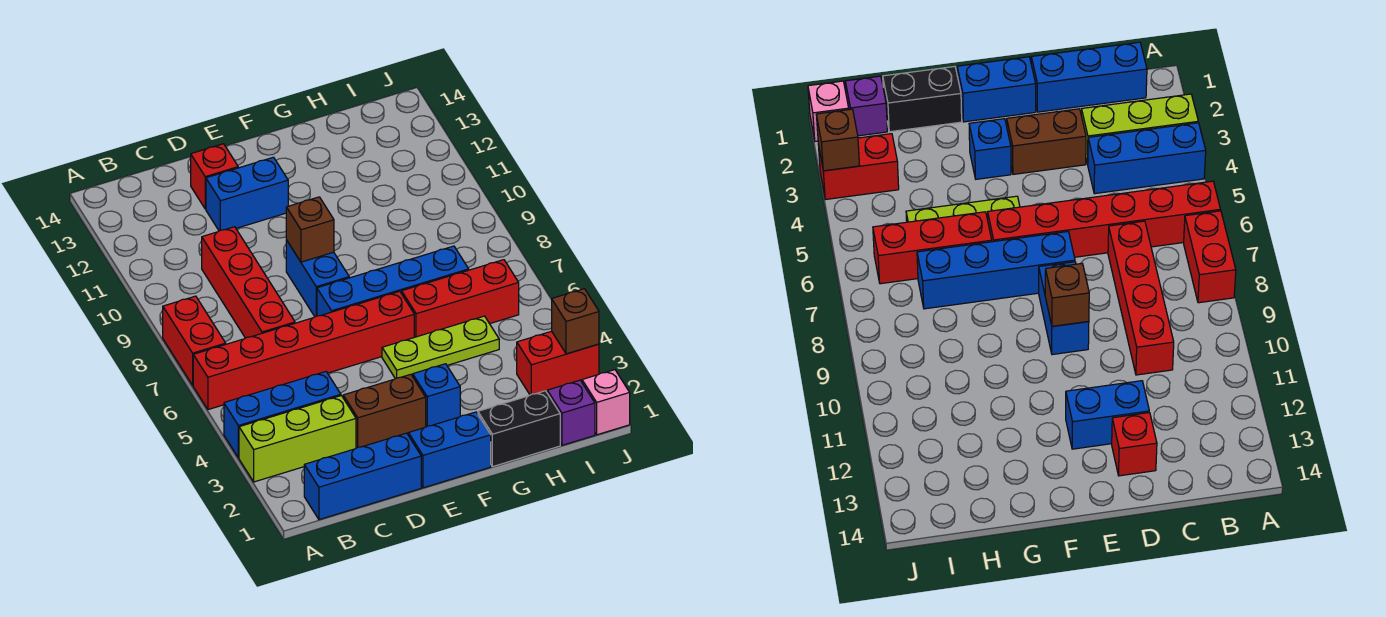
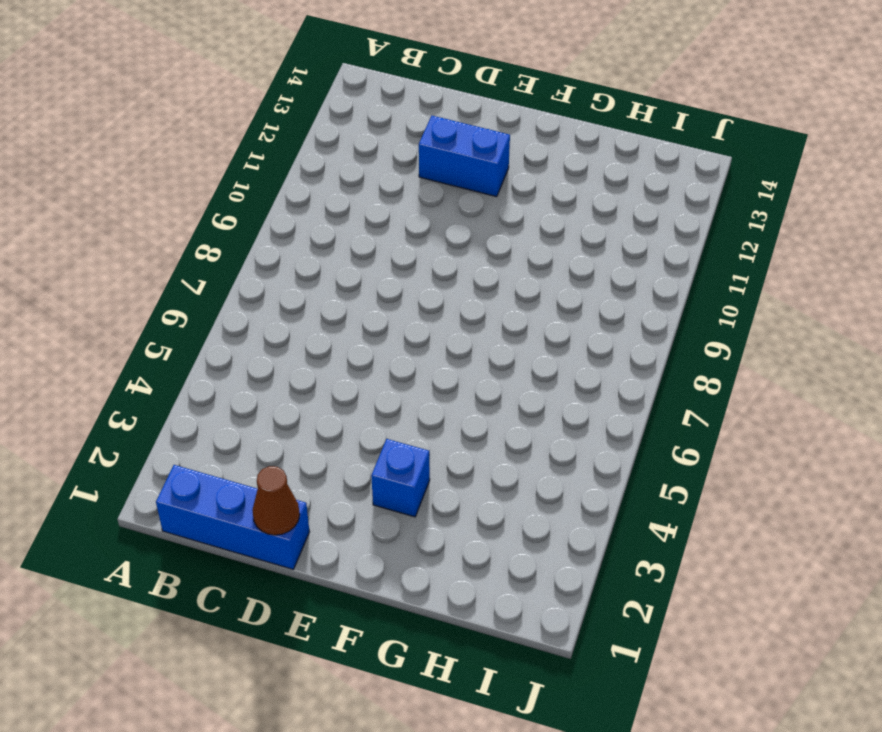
brown 1x1 cone [253,466,300,535] -> none
none -> lime 1x3 brick [239,396,356,482]
none -> blue 1x3 brick [224,372,341,458]
none -> red 1x6 brick [193,291,414,410]

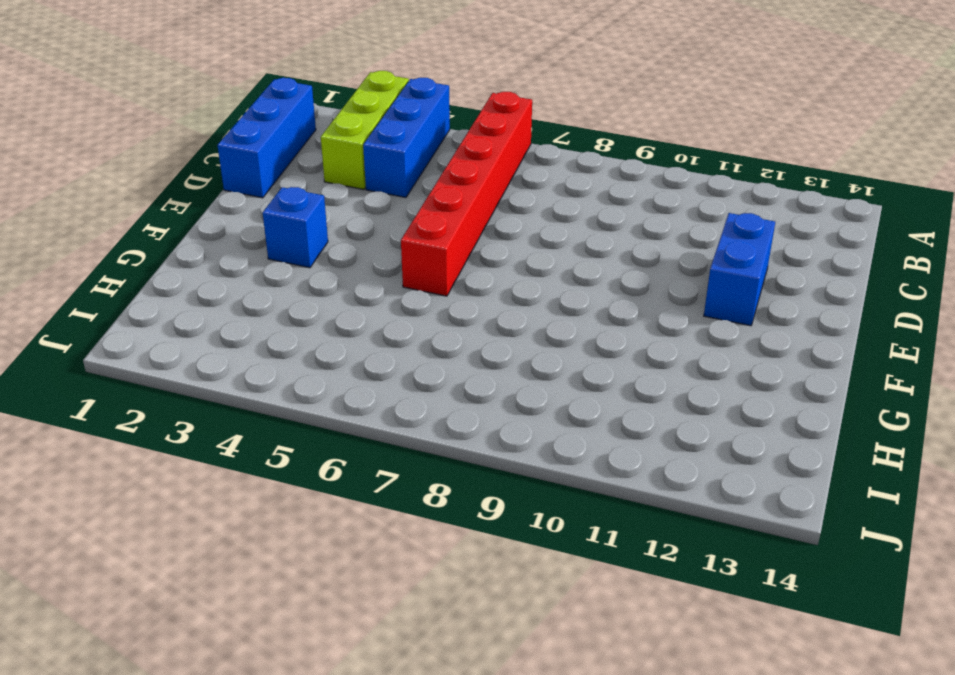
none -> red 1x2 brick [163,296,226,385]
none -> red 1x4 brick [202,227,295,338]
none -> brown 1x2 brick [343,374,426,448]

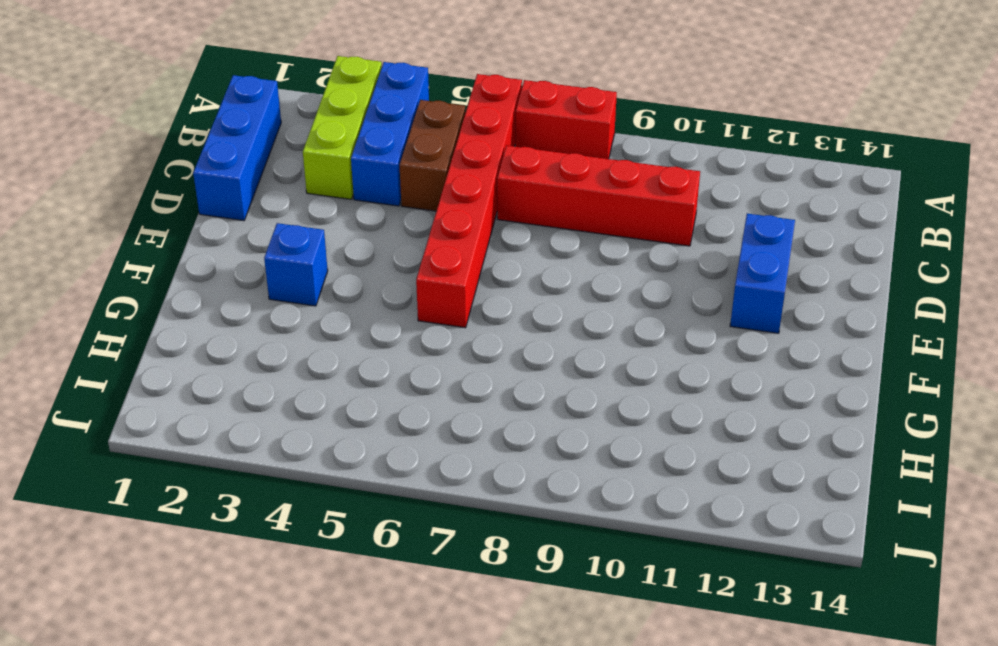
brown 1x2 brick [399,100,465,211] -> brown 1x2 brick moved to [343,374,426,448]
none -> red 1x1 brick [191,144,238,209]
none -> blue 1x2 brick [408,412,491,488]
none -> blue 1x4 brick [317,246,469,316]

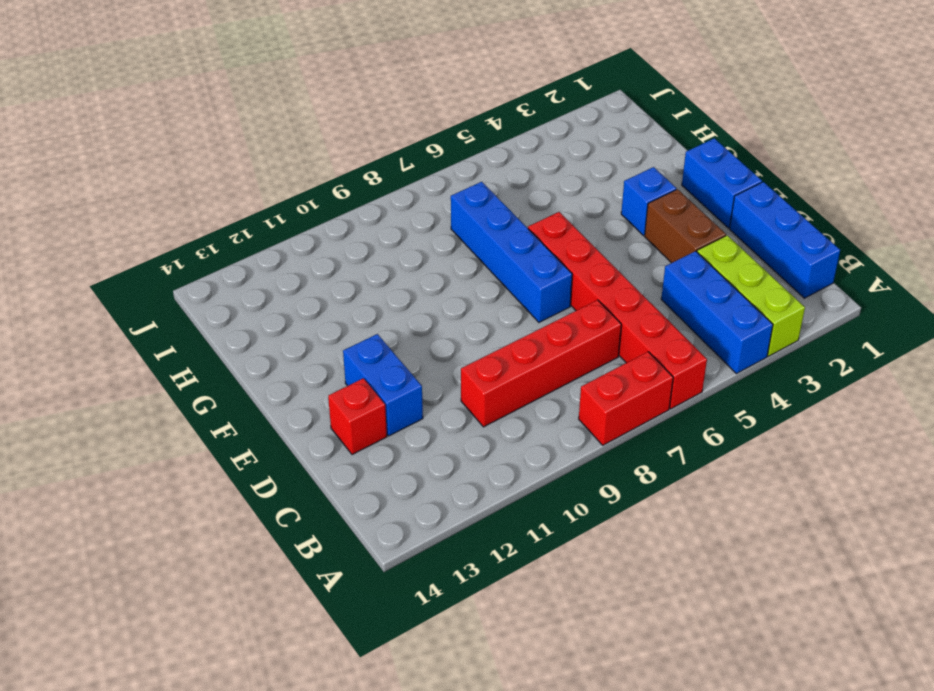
none -> blue 1x2 brick [286,240,349,317]
none -> lime 1x3 plate [382,316,499,379]
none -> black 1x2 brick [478,391,560,467]

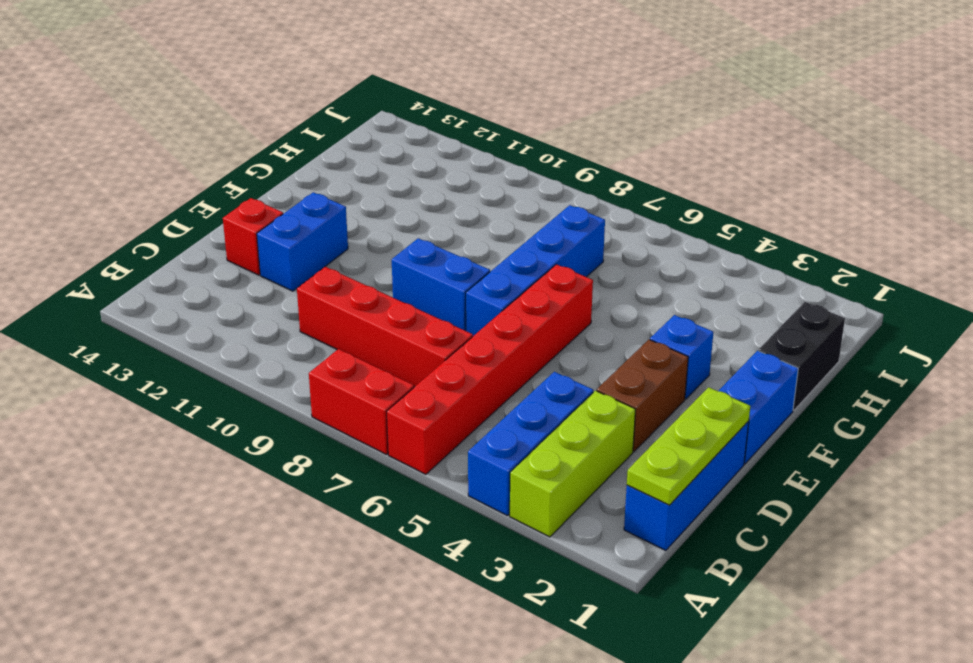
lime 1x3 plate [627,387,750,505] -> lime 1x3 plate moved to [382,316,499,379]
none -> red 1x3 brick [402,260,519,337]
none -> purple 1x1 brick [547,380,595,445]
none -> red 1x2 brick [517,331,599,395]

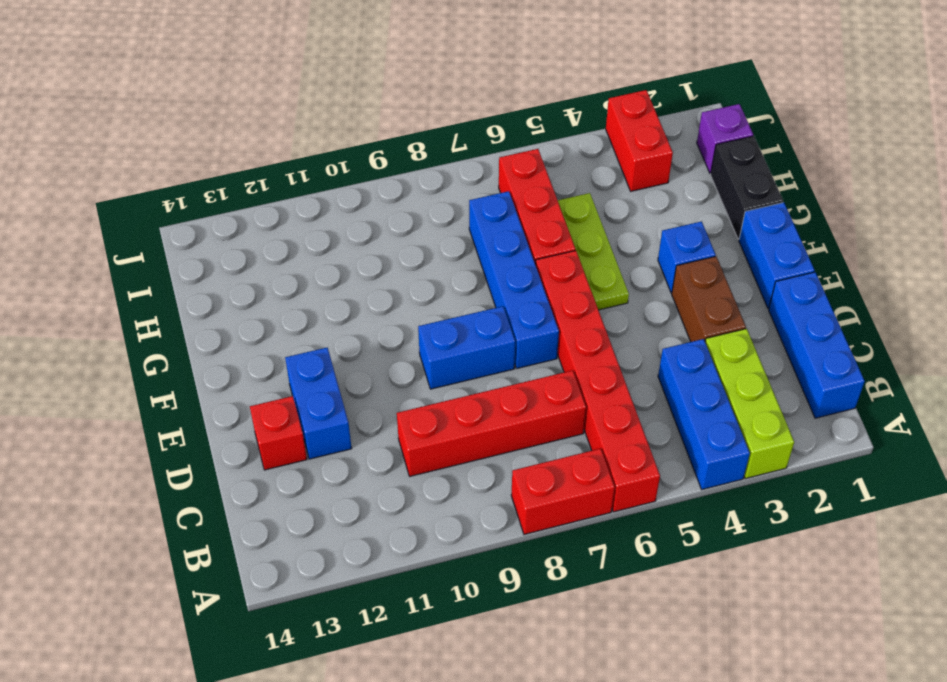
none -> pink 1x1 brick [582,370,630,435]
none -> brown 1x1 brick [286,197,334,262]
none -> brown 1x1 brick [552,289,599,354]

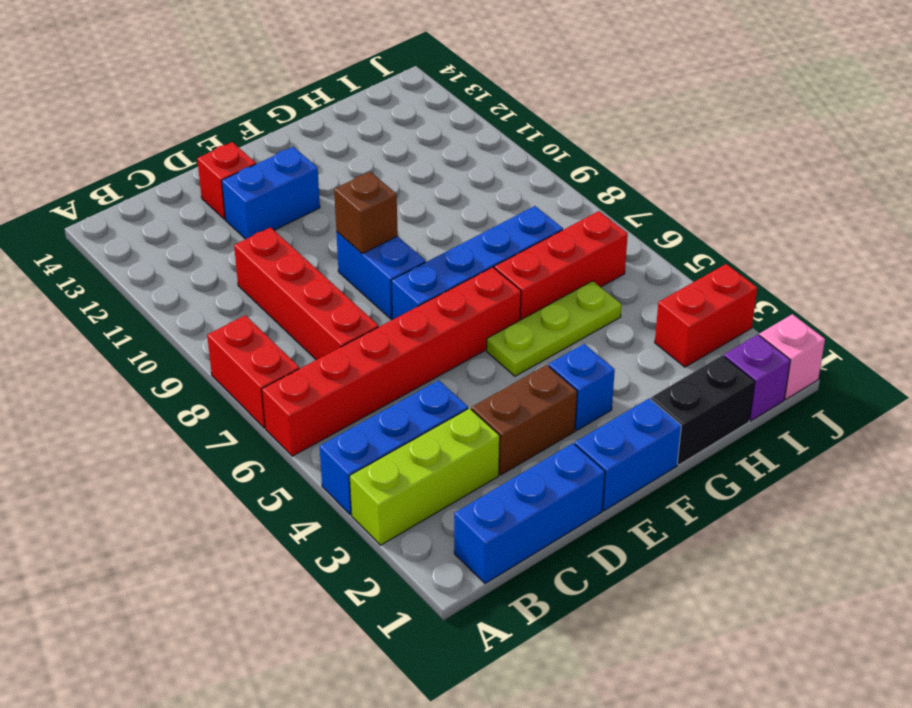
none -> brown 1x1 brick [552,289,599,354]

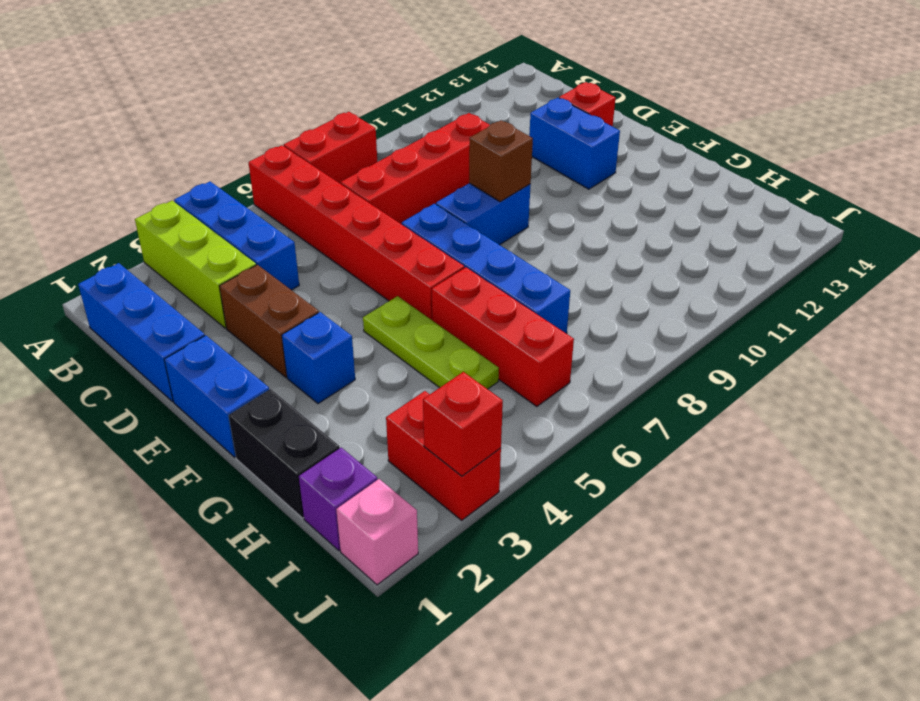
red 1x1 brick [423,372,503,476] -> brown 1x1 brick [552,289,599,354]

